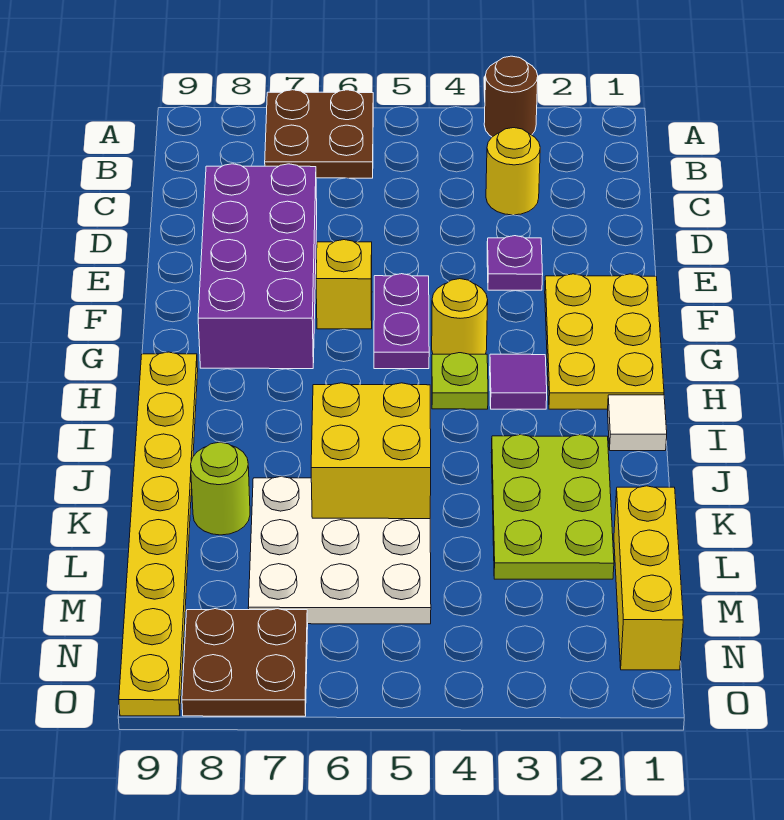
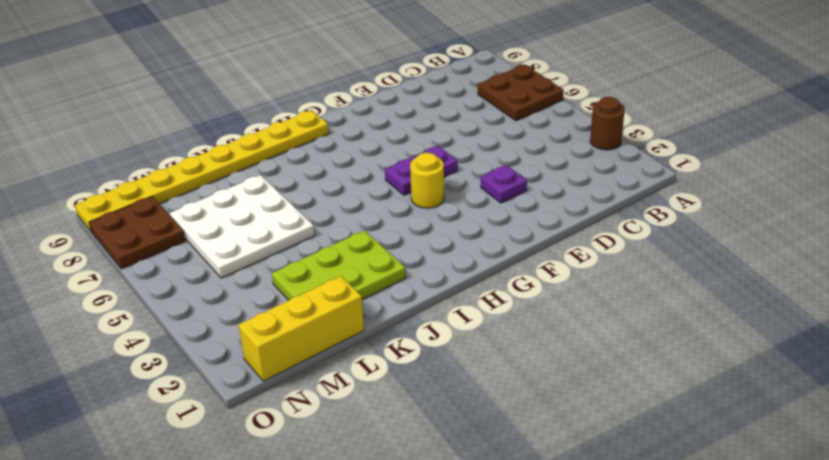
none -> yellow 1x1 round brick [486,128,540,215]
none -> purple 2x4 brick [198,164,317,369]
none -> yellow 2x3 plate [545,274,664,409]

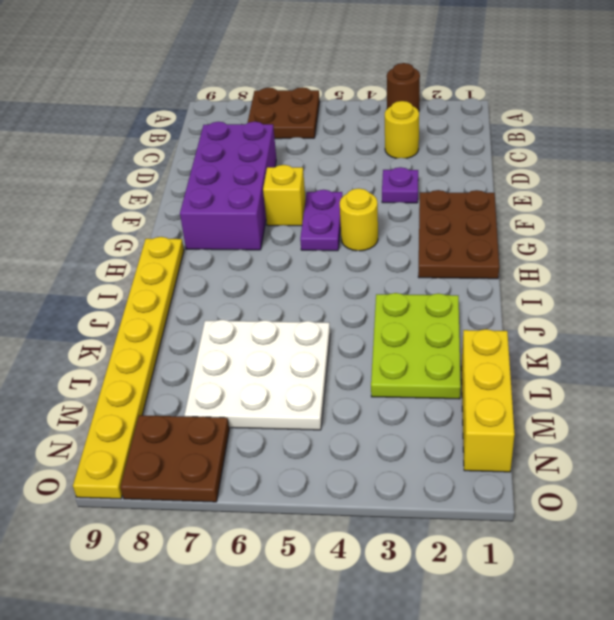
brown 2x3 plate [418,190,499,279] -> yellow 2x3 plate [545,274,664,409]
none -> purple 1x1 tile [490,354,547,409]
none -> lime 1x1 plate [432,353,488,409]
none -> white 1x1 tile [608,395,667,451]

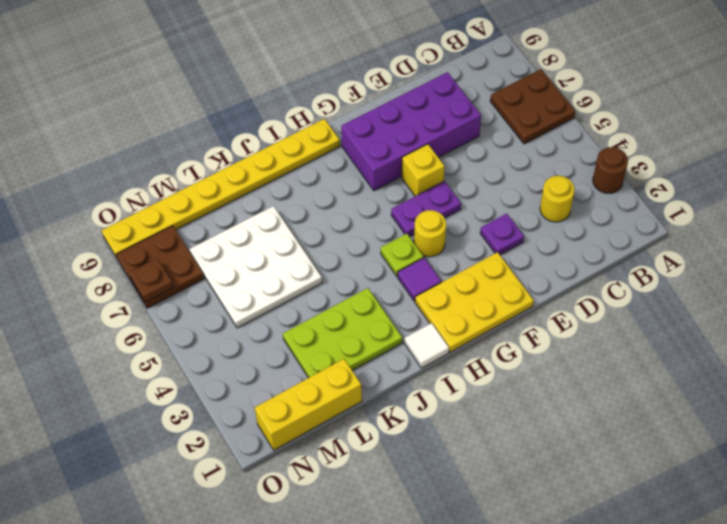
brown 1x1 plate [129,258,173,302] -> none
none -> lime 1x1 round brick [191,442,250,535]
none -> yellow 2x2 brick [311,383,431,519]

